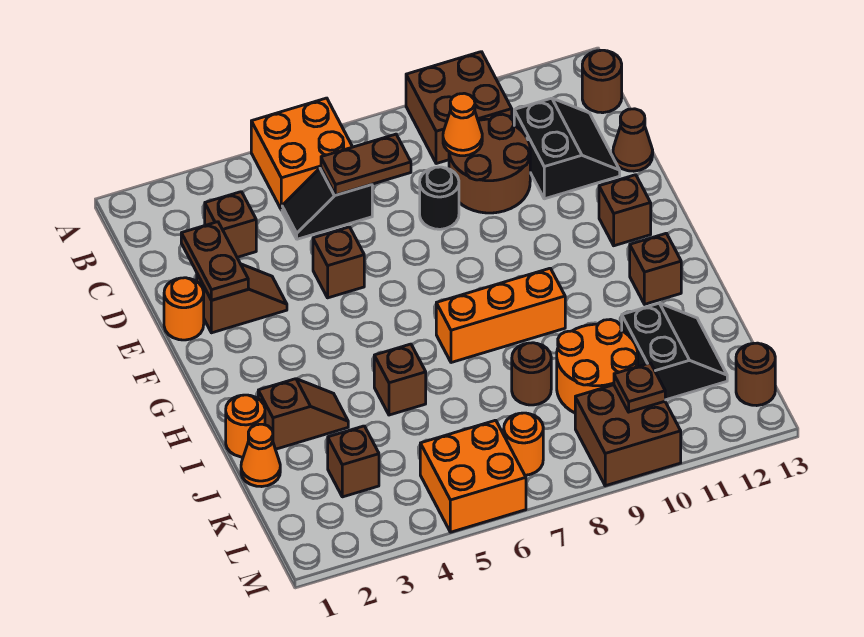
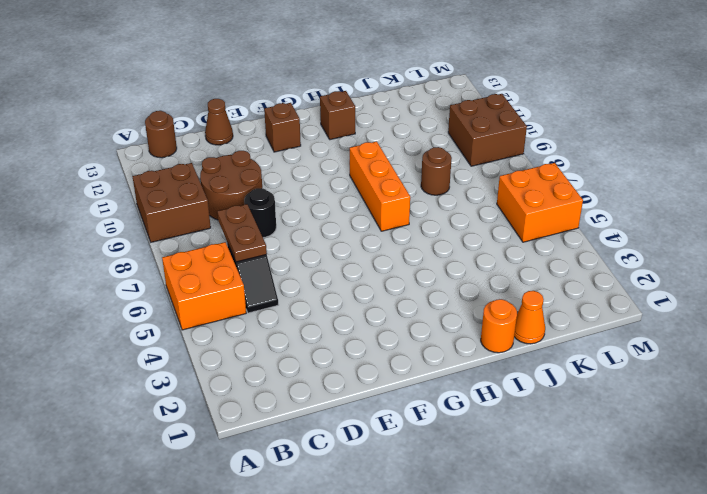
none -> brown 1x1 brick [205,192,256,257]
none -> black 2x2 slope [514,98,620,199]
none -> orange 1x1 round brick [164,278,204,340]
none -> brown 1x2 slope [197,264,287,333]

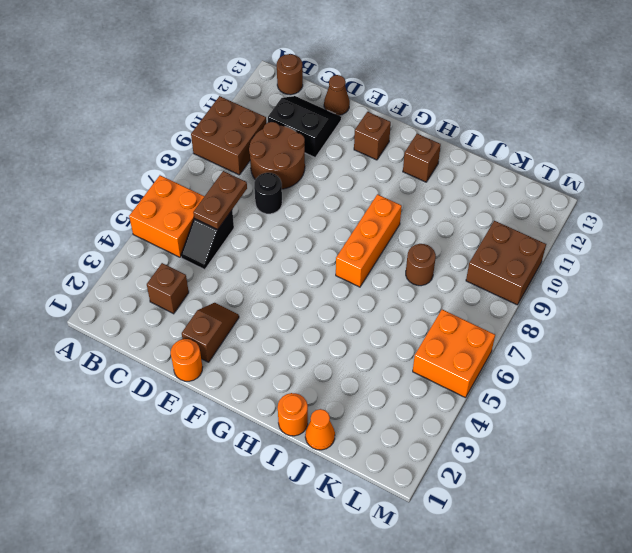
none -> brown 1x1 brick [313,227,364,298]
none -> brown 1x2 slope [258,379,348,449]
none -> brown 1x1 brick [374,344,426,415]
none -> orange 2x2 round brick [557,320,638,413]

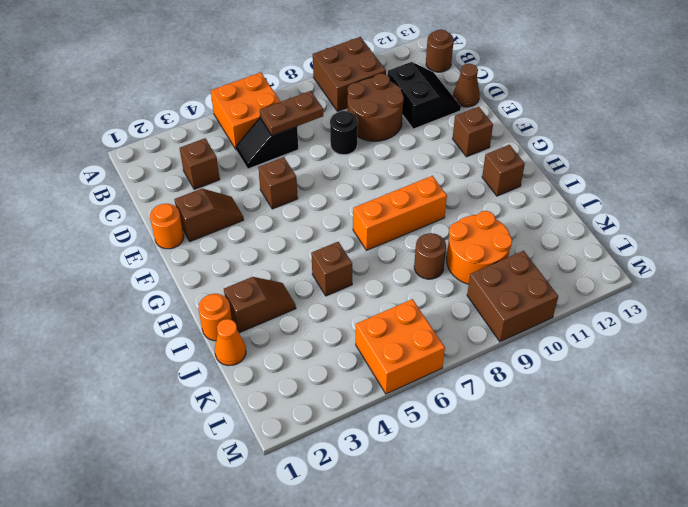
none -> black 2x2 slope [621,303,727,400]
none -> brown 1x1 brick [328,426,379,497]
none -> orange 1x1 round brick [504,413,543,475]
none -> brown 1x1 round brick [736,343,775,406]

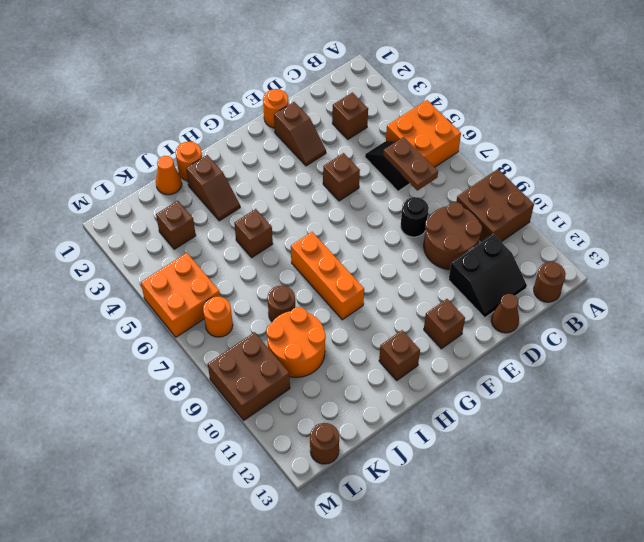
none -> black 2x2 slope [621,303,727,400]
none -> orange 1x1 cone [443,93,482,156]
none -> brown 1x2 plate [181,222,248,300]
none -> brown 1x1 plate [614,363,665,412]

